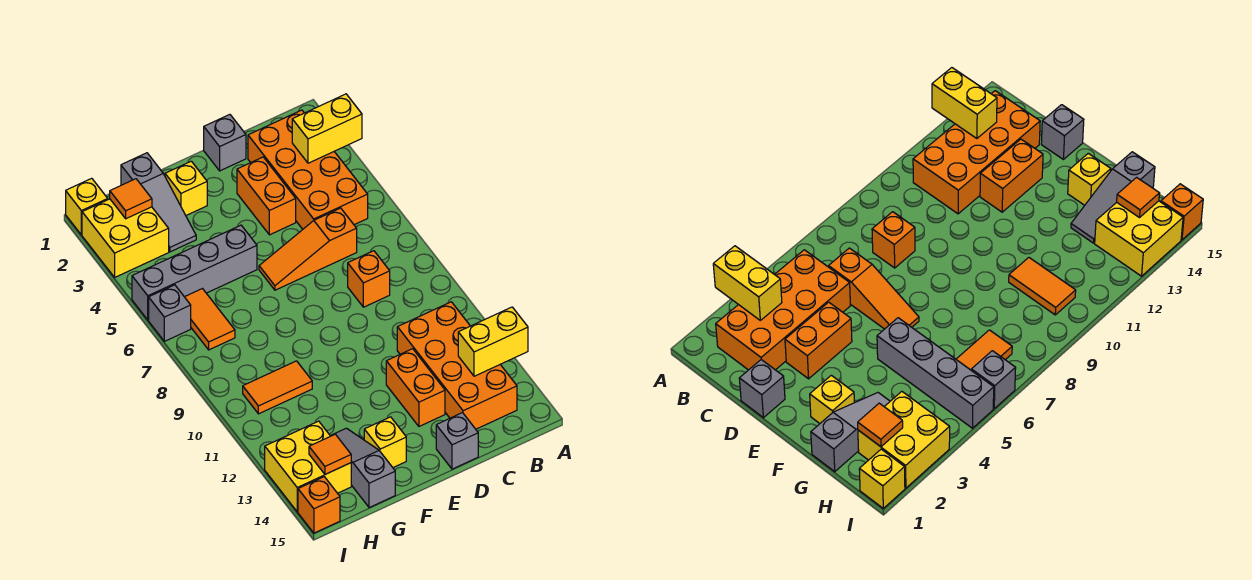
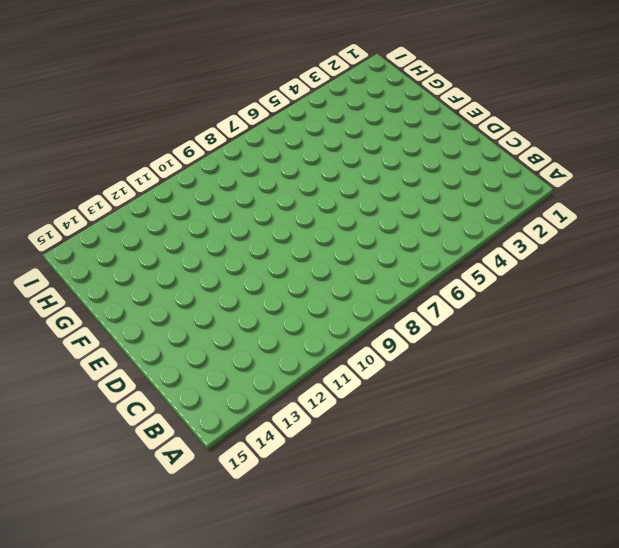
none -> orange 2x4 brick [248,110,368,229]
none -> orange 2x4 brick [397,302,517,429]
none -> orange 1x3 slope [259,208,357,290]

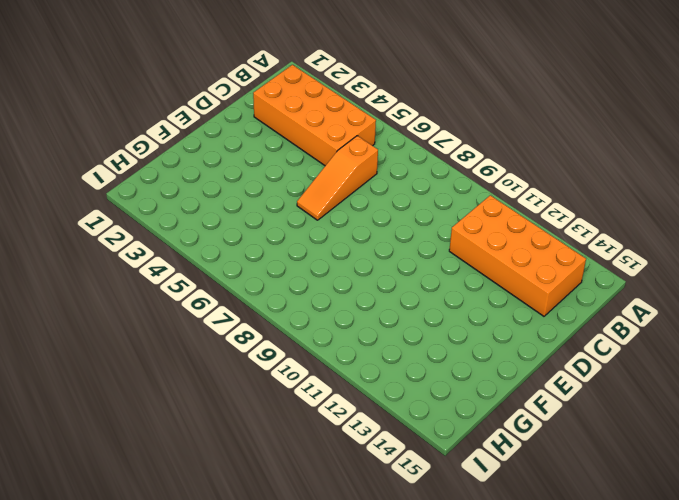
none -> orange 1x1 brick [348,251,390,307]
none -> grey 1x1 brick [204,115,246,171]
none -> orange 1x2 brick [237,157,296,235]

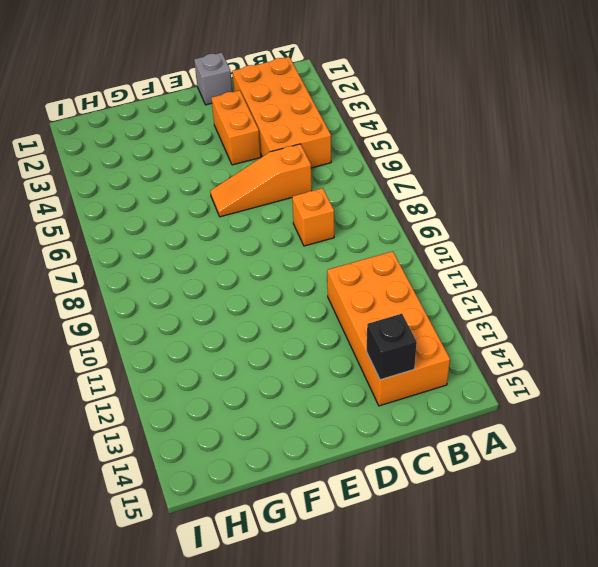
black 1x1 brick [366,314,417,380] -> none
none -> orange 1x2 brick [386,349,445,426]
none -> grey 1x1 brick [436,413,478,469]
none -> yellow 1x1 brick [165,161,207,215]

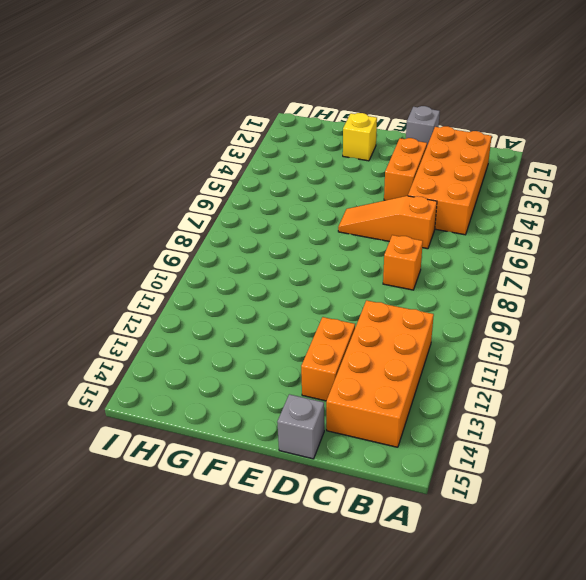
none -> grey 1x4 brick [132,225,257,320]
none -> yellow 1x1 brick [364,417,406,467]
none -> grey 1x3 slope [121,153,196,252]

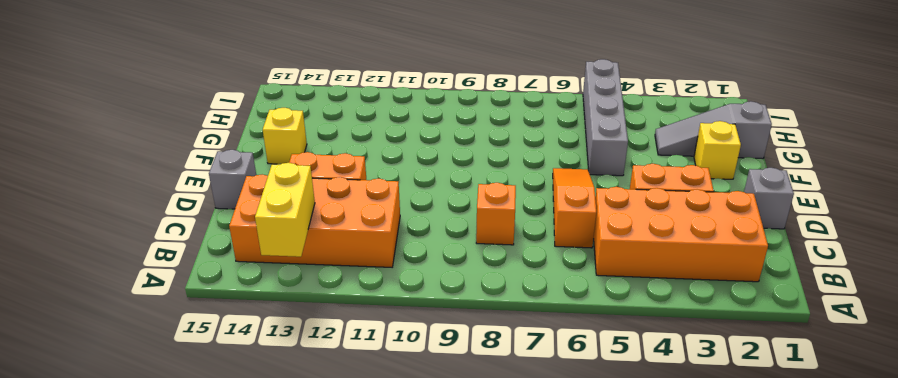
none -> orange 1x2 tile [243,361,312,414]
none -> grey 1x3 slope [331,428,395,508]
none -> yellow 2x2 brick [82,199,169,277]

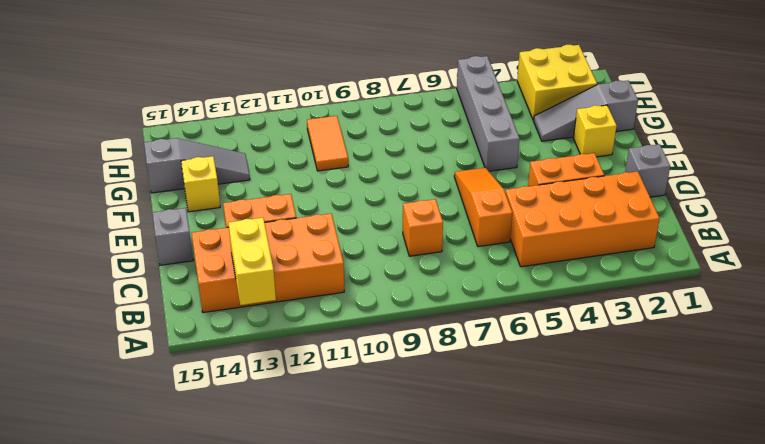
none -> orange 1x2 tile [185,289,235,350]
none -> yellow 2x2 brick [265,421,351,512]
none -> yellow 1x1 brick [66,178,108,235]

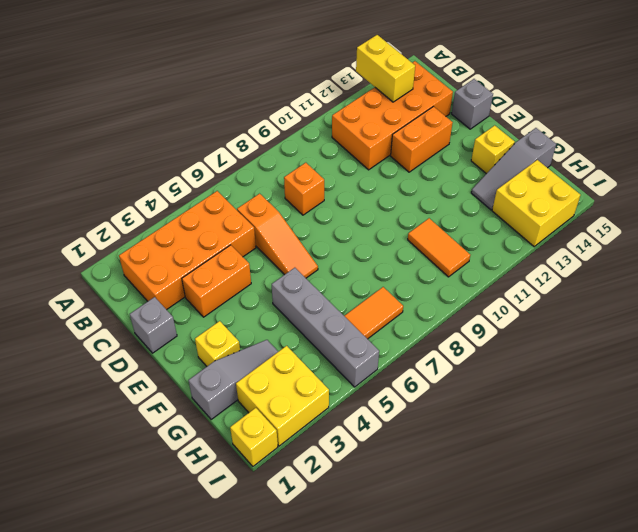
none -> grey 1x1 brick [149,285,191,341]
none -> orange 1x1 brick [298,477,340,533]
none -> yellow 1x2 brick [292,94,362,163]

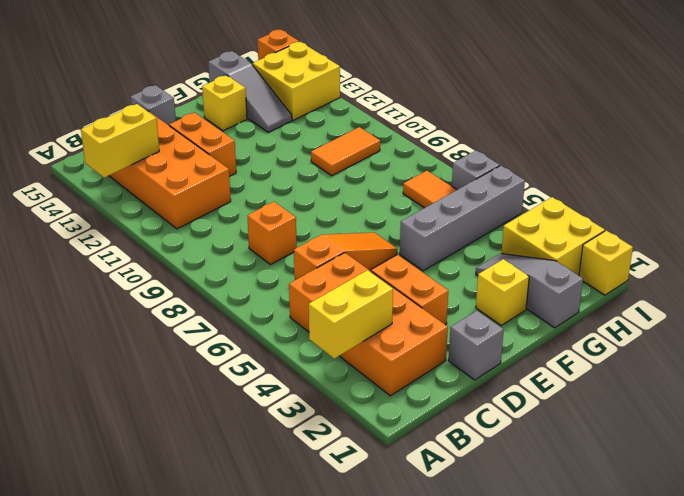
none -> orange 1x1 tile [110,179,152,219]
none -> orange 1x1 tile [309,434,351,474]

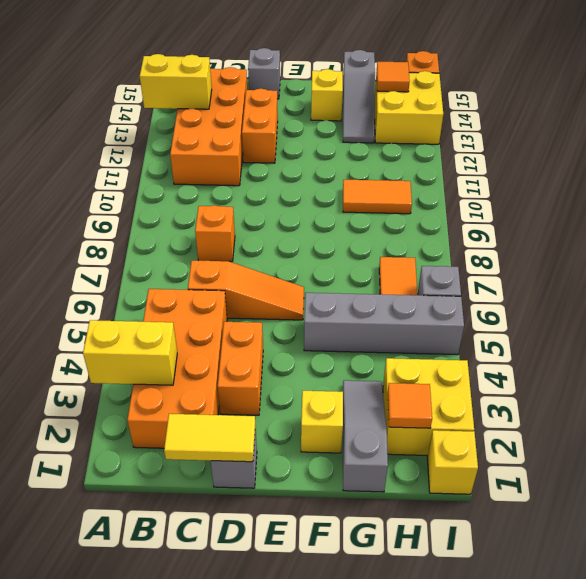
yellow 1x2 tile [164,414,255,462] -> none

